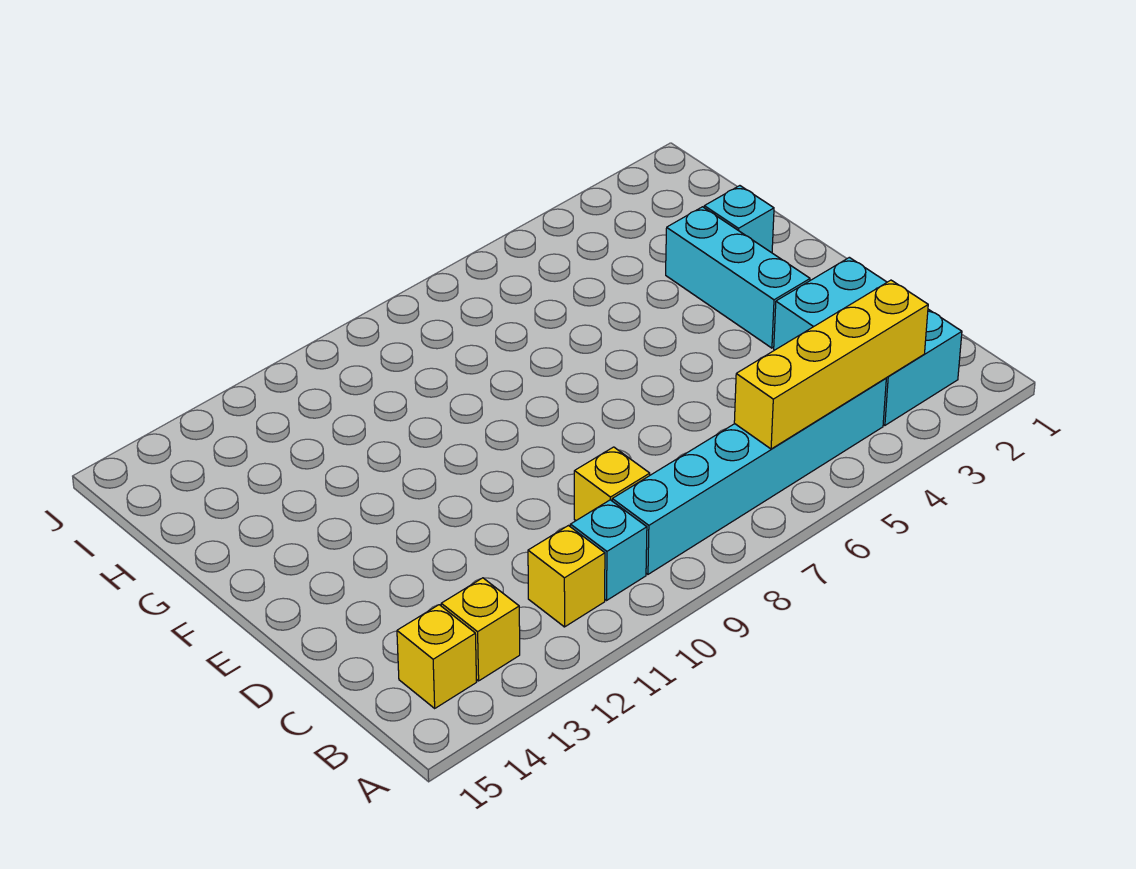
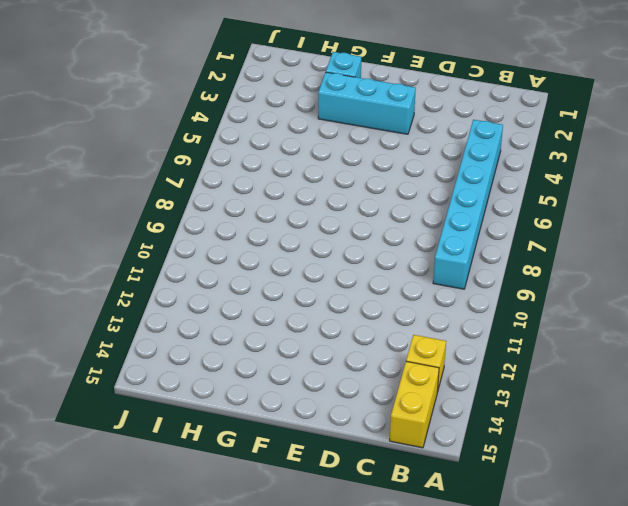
yellow 1x2 brick [390,361,439,448] -> yellow 1x1 brick [397,605,477,708]
none -> cyan 2x3 brick [774,257,962,425]
none -> cyan 1x1 brick [570,500,647,600]

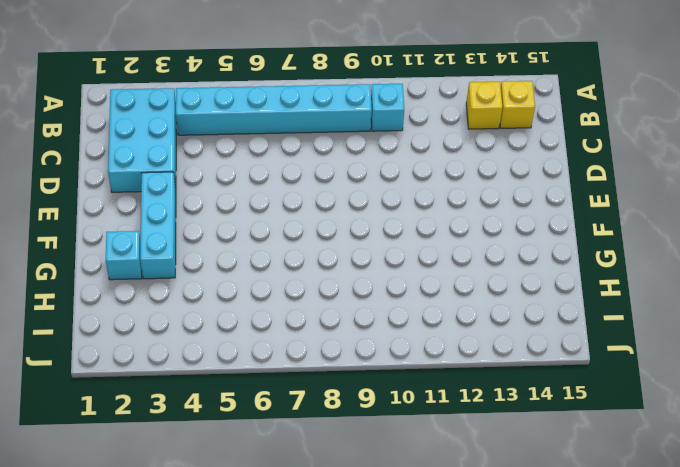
none -> yellow 1x1 brick [528,526,605,627]
none -> yellow 1x1 brick [574,447,650,520]

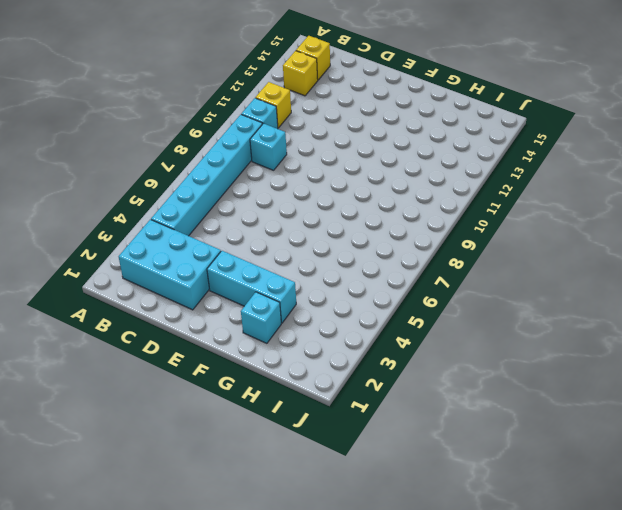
cyan 1x1 brick [250,123,287,170] -> yellow 1x1 brick [574,447,650,520]
none -> yellow 1x4 brick [734,280,928,449]

